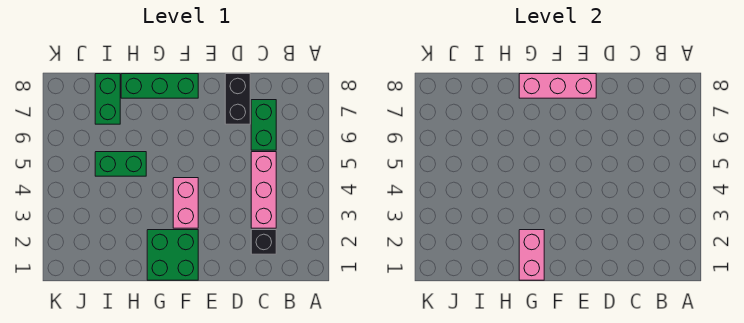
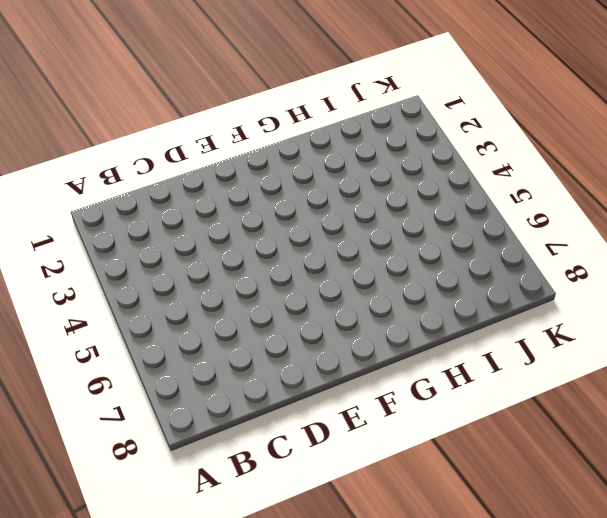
none -> black 1x1 brick [251,230,276,254]
none -> pink 1x3 brick [251,152,276,228]

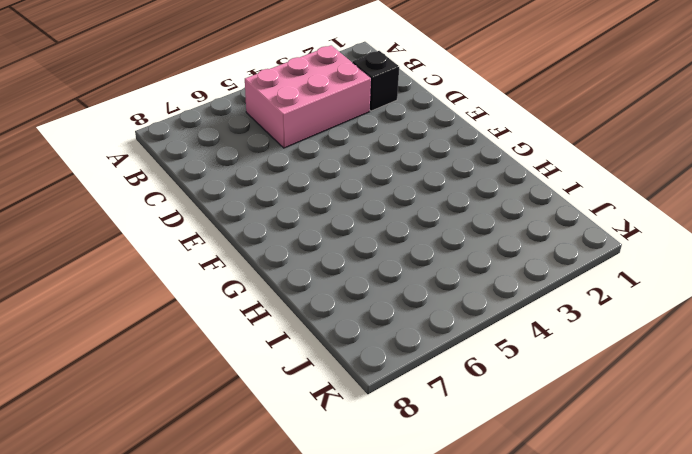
pink 2x3 brick [245,45,371,148] -> pink 1x3 brick [251,152,276,228]
none -> green 1x2 brick [251,100,276,150]
none -> black 1x2 brick [225,74,250,124]

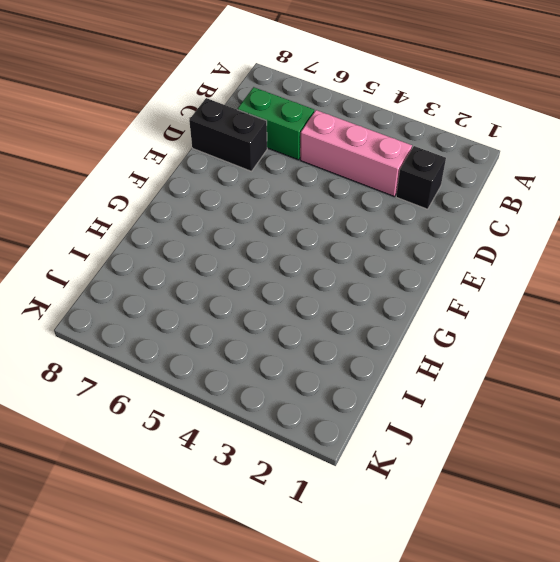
none -> green 2x2 brick [147,230,198,280]
none -> pink 1x2 brick [173,178,198,228]

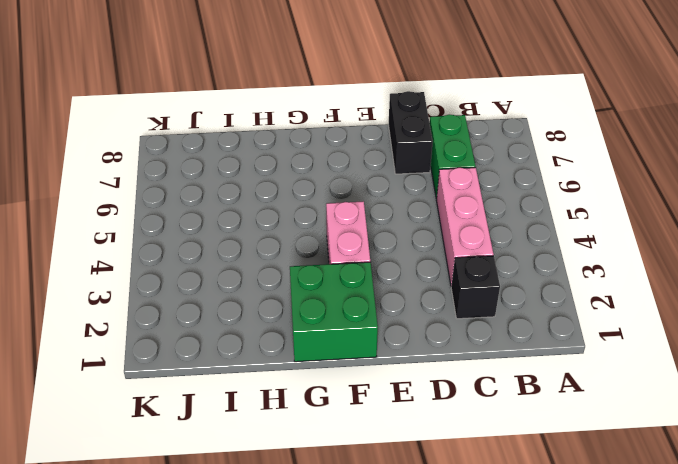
none -> green 1x3 brick [121,74,198,98]
none -> green 1x2 brick [95,152,146,176]

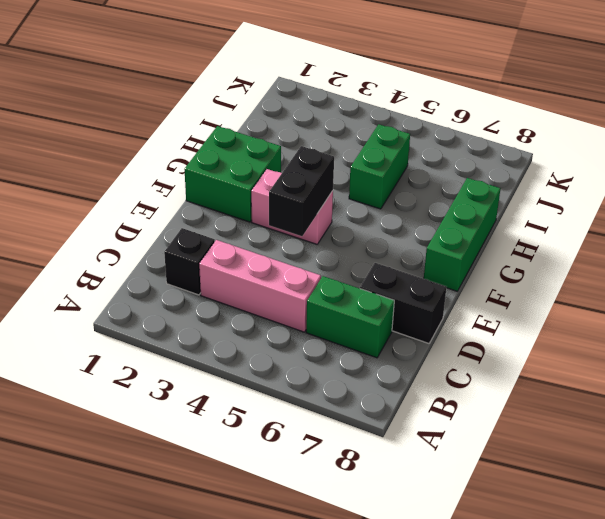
black 1x2 brick [269,146,334,236] -> none
none -> green 1x2 brick [95,74,120,124]
none -> pink 1x3 brick [519,74,596,98]

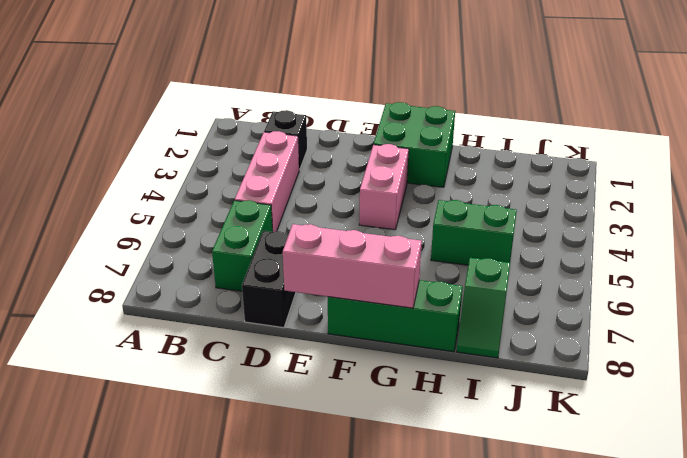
green 1x2 slope [457,258,510,358] -> green 1x2 brick [95,74,120,124]
none -> pink 1x2 brick [519,230,544,280]

